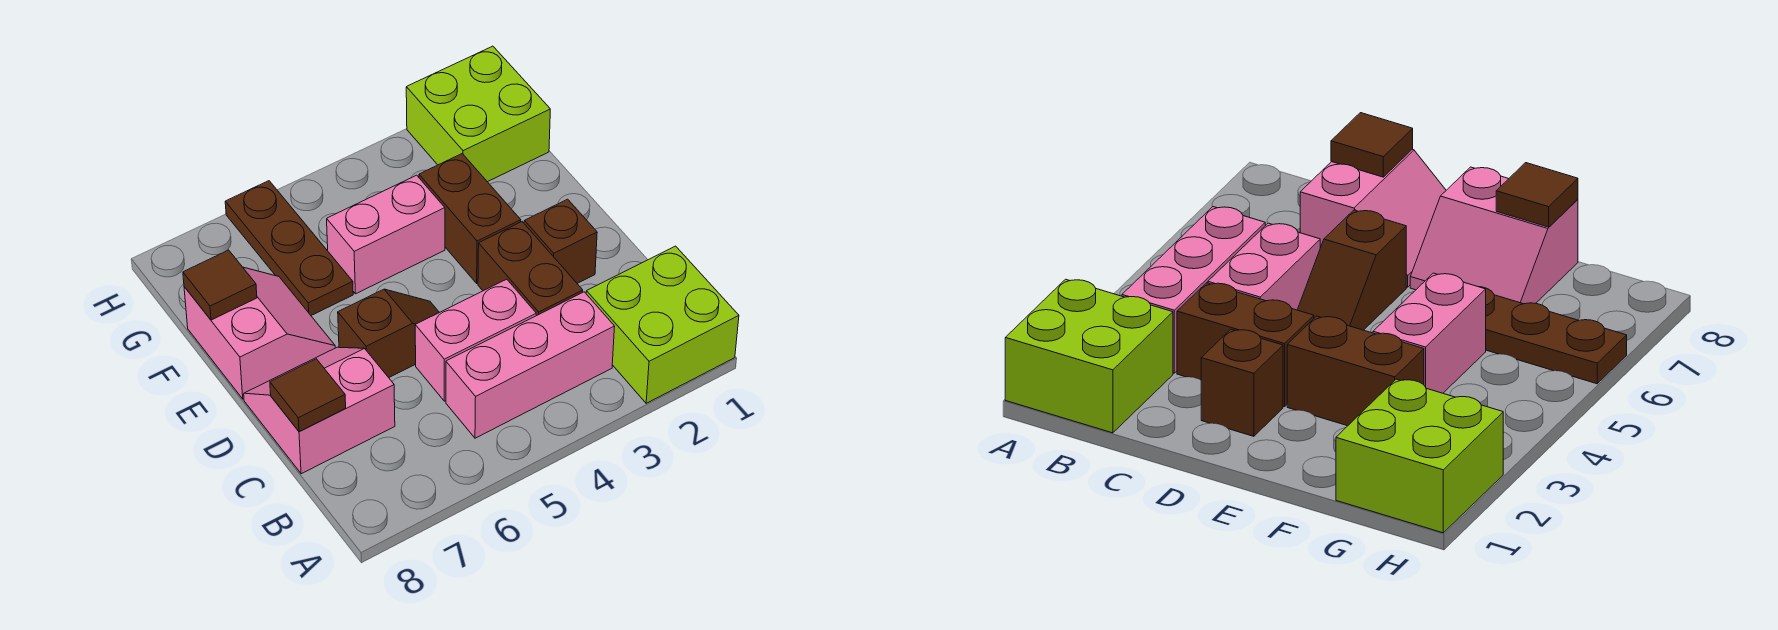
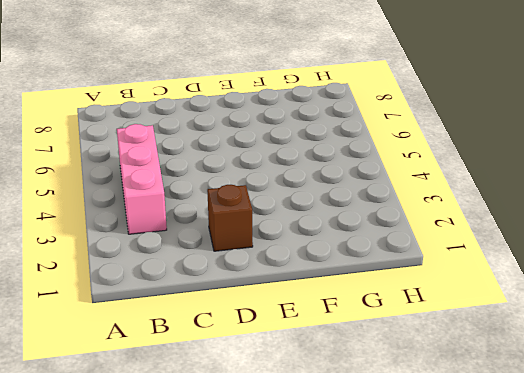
none -> lime 2x2 brick [586,246,739,403]
none -> brown 1x2 brick [478,222,583,316]
none -> pink 1x2 brick [415,279,536,401]

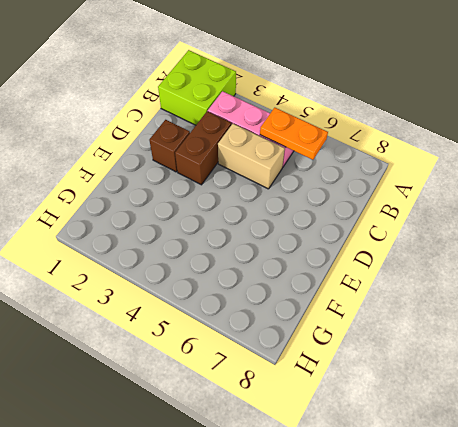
orange 1x2 plate [260,108,328,160] -> none
tan 1x2 brick [218,124,285,189] -> pink 1x2 brick [415,279,536,401]
none -> pink 2x2 slope [244,347,395,474]
none -> brown 1x2 slope [338,289,439,378]
none -> brown 1x2 brick [419,154,521,283]

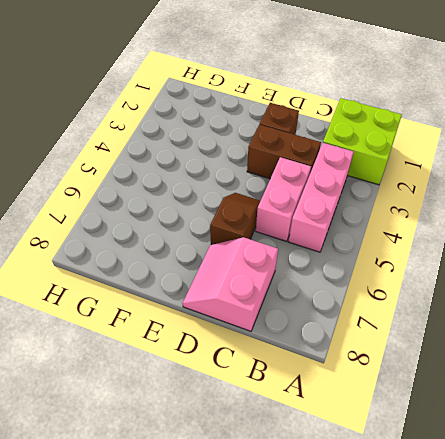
none -> brown 1x2 brick [419,154,521,283]
none -> pink 2x2 slope [184,267,335,399]
none -> pink 1x2 brick [327,175,445,294]

